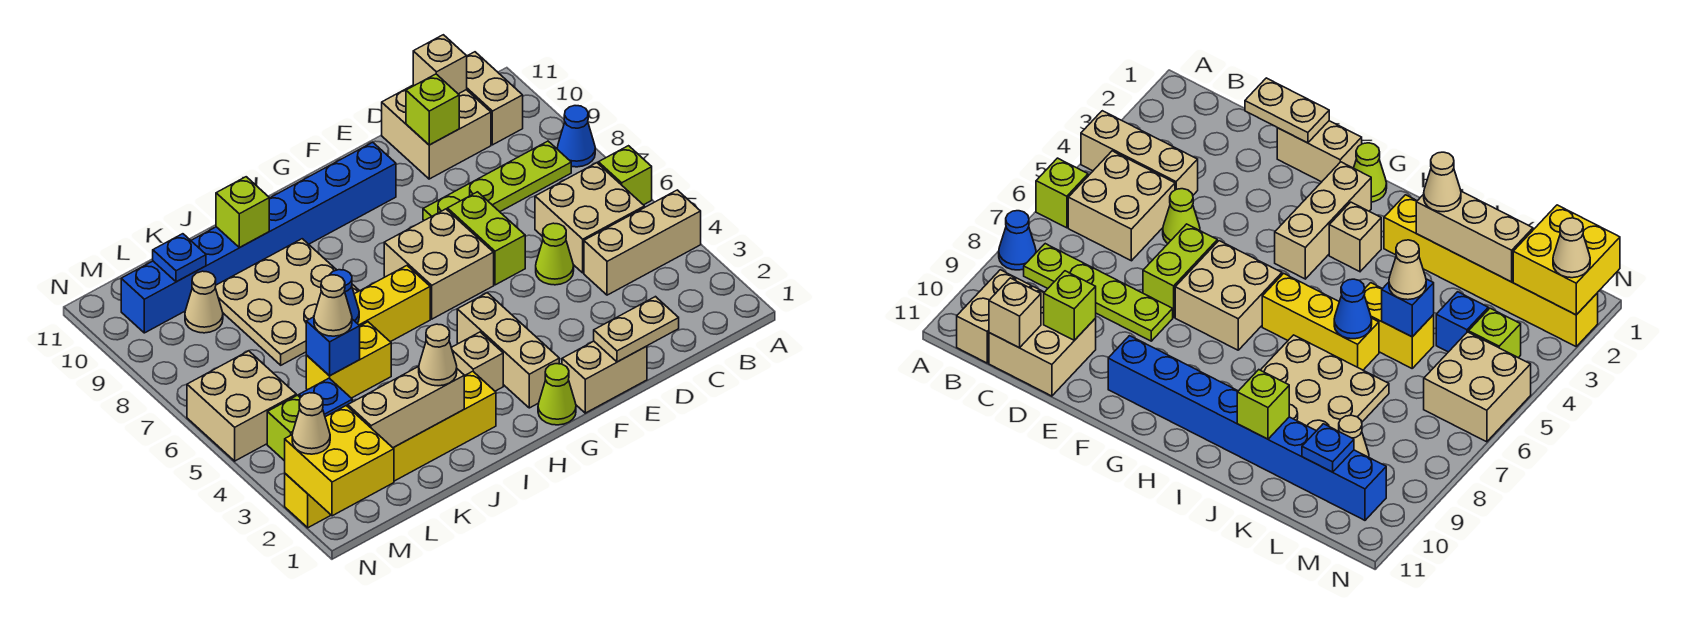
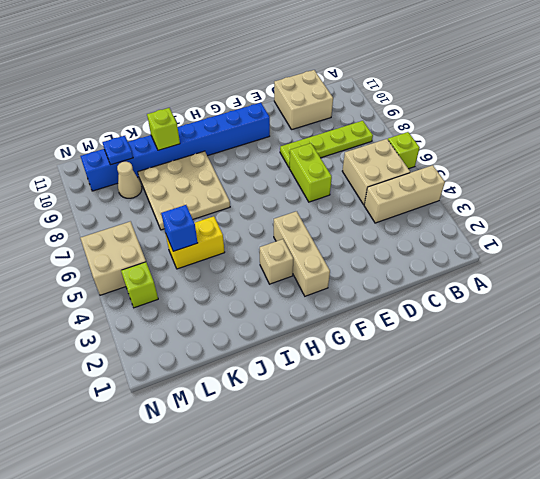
none -> blue 1x1 cone [557,106,595,167]
none -> tan 1x2 brick [467,52,523,145]
none -> lime 1x1 cone [536,223,574,285]
none -> tan 1x2 brick [562,341,647,413]

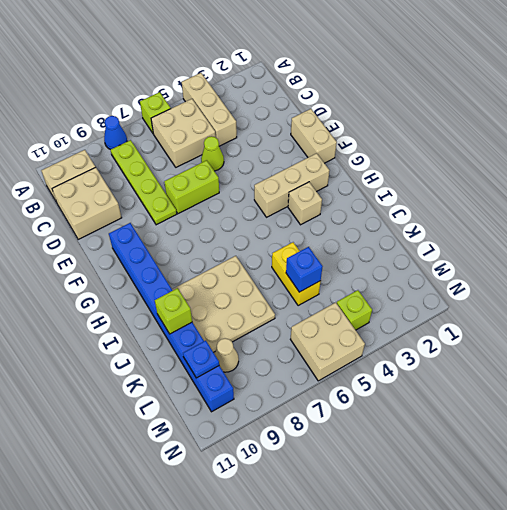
none -> tan 2x2 brick [384,209,494,319]
none -> lime 1x1 cone [538,364,576,425]
none -> yellow 1x3 brick [354,266,430,342]
none -> yellow 1x6 brick [285,371,496,528]

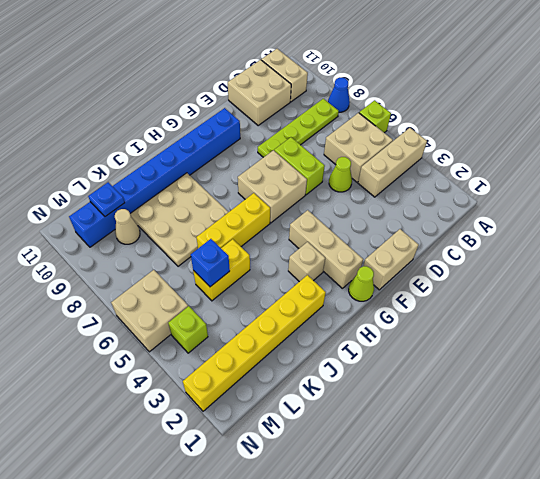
none -> blue 1x1 brick [299,378,352,417]
none -> tan 1x1 brick [413,35,467,94]
none -> tan 1x2 plate [594,297,679,362]
none -> lime 1x1 brick [406,74,459,145]

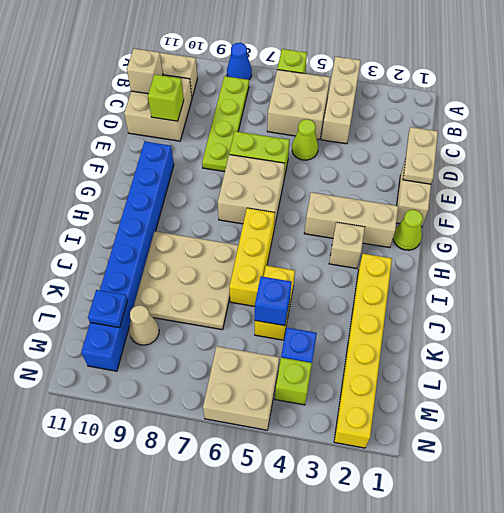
none -> tan 1x3 brick [348,366,464,448]
none -> blue 1x1 cone [330,270,359,323]
none -> lime 1x1 brick [216,177,269,248]
none -> yellow 2x2 brick [285,406,394,516]

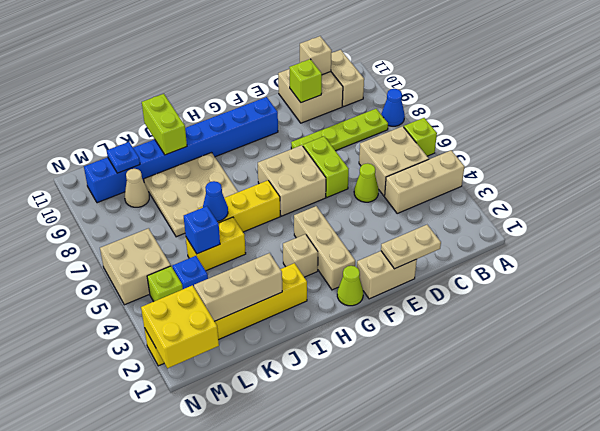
lime 1x2 brick [142,94,187,155] -> lime 1x1 brick [216,177,269,248]
none -> tan 1x1 cone [419,324,457,386]
none -> tan 1x1 cone [314,275,352,336]
none -> tan 1x1 cone [292,393,330,454]

